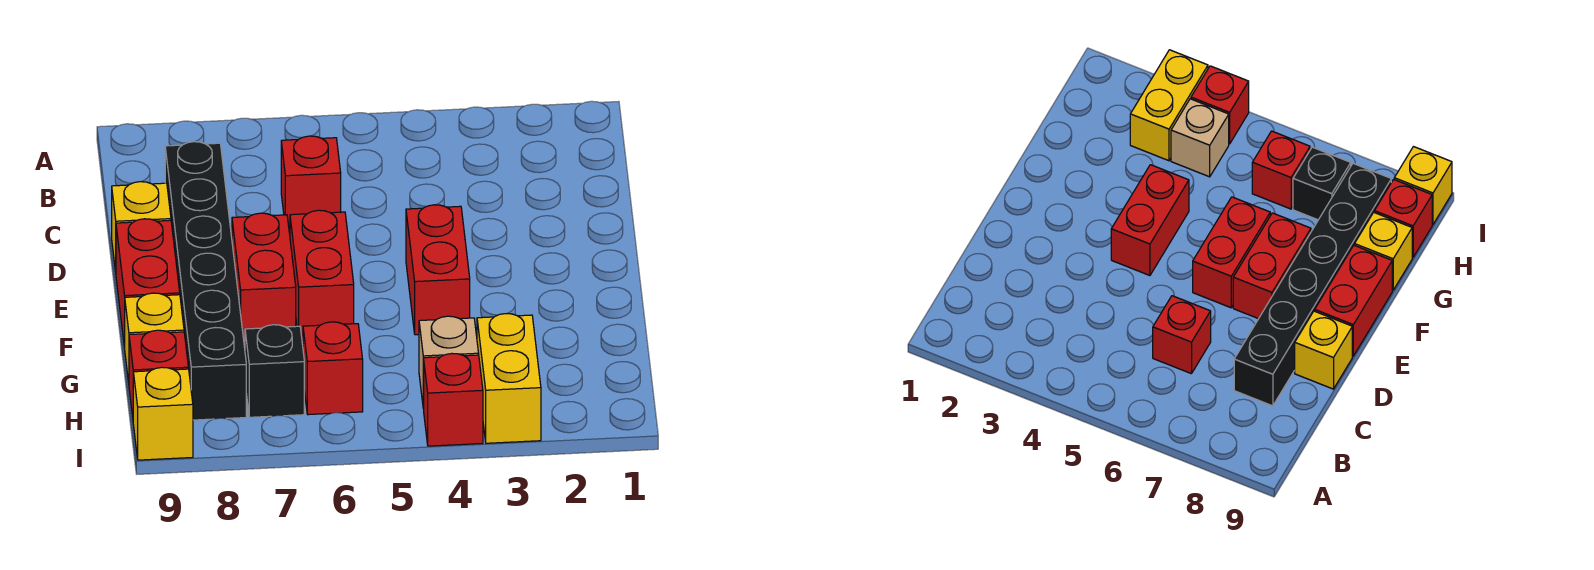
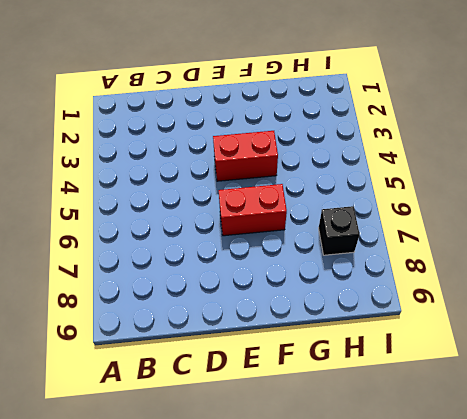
none -> red 1x1 brick [281,136,341,229]
none -> black 1x6 brick [165,142,246,420]
none -> yellow 1x1 brick [112,182,171,272]

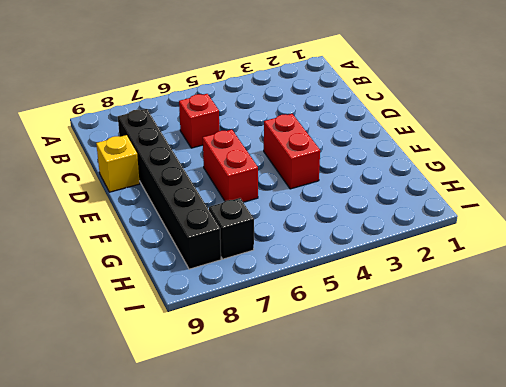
none -> red 1x2 brick [232,213,296,343]
none -> red 1x2 brick [116,219,180,348]
none -> yellow 1x1 brick [125,293,184,383]

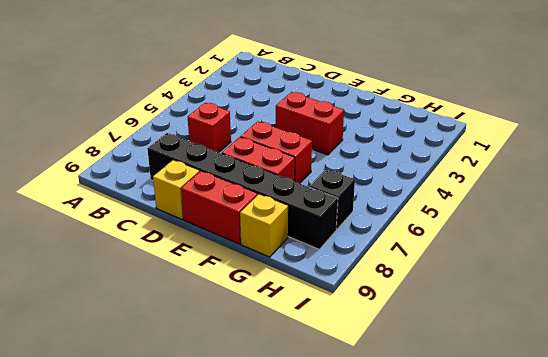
none -> yellow 1x2 brick [477,314,541,443]
none -> tan 1x1 brick [419,316,479,409]
none -> red 1x1 brick [303,322,363,415]

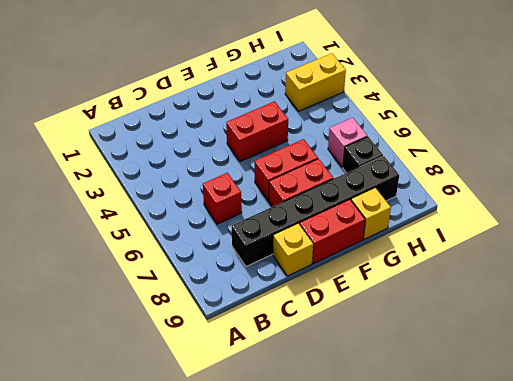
pink 1x1 brick [328,118,367,167] -> red 1x1 brick [303,322,363,415]
none -> tan 1x1 brick [419,316,479,409]
none -> red 1x1 brick [129,330,188,417]
none -> red 1x1 brick [424,354,483,446]

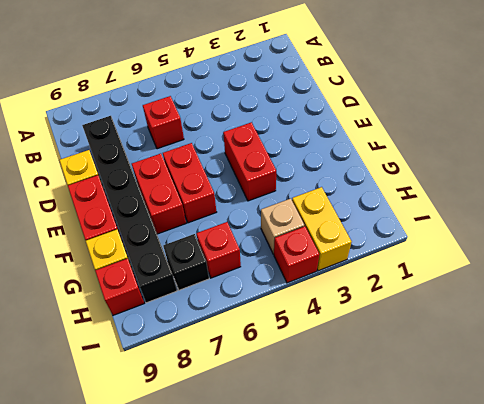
none -> yellow 1x1 brick [133,367,193,460]

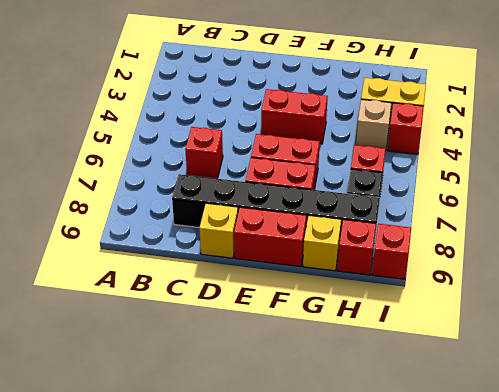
red 1x1 brick [372,224,411,279] -> yellow 1x1 brick [133,367,193,460]

